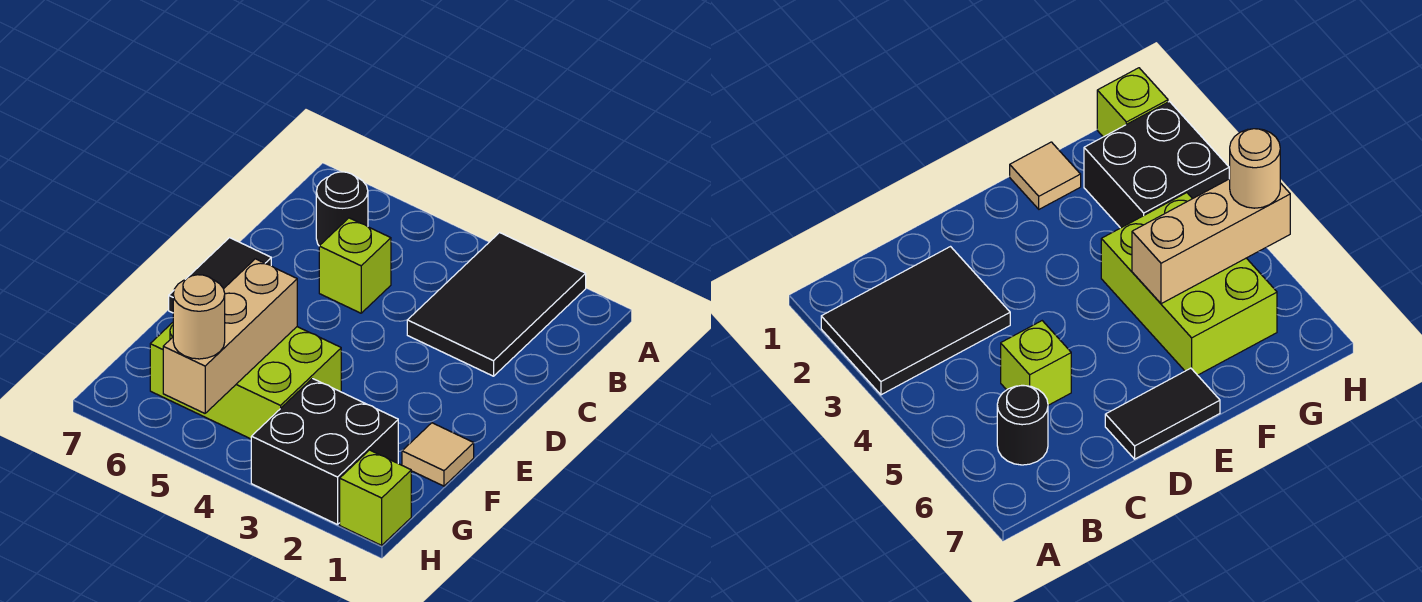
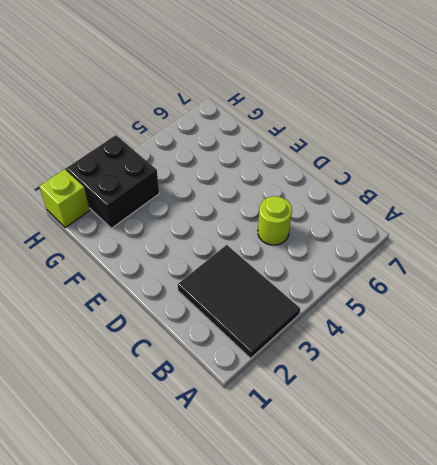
lime 1x1 round brick [258,196,292,245] -> lime 1x1 brick [319,218,391,313]
none -> black 1x1 round brick [316,172,368,246]
none -> black 1x2 tile [169,238,271,313]

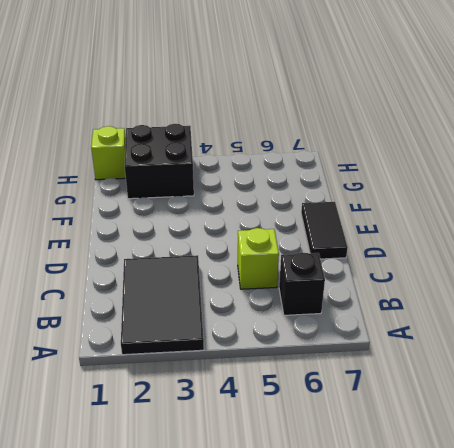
black 1x1 brick [279,252,325,315] -> black 1x1 round brick [316,172,368,246]
none -> tan 1x1 tile [402,423,474,486]
none -> lime 2x3 brick [150,323,341,439]

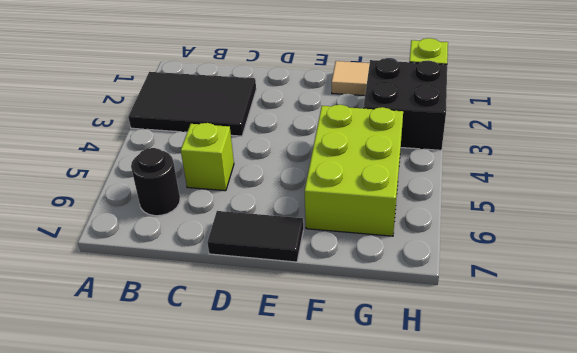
none -> tan 1x3 brick [163,259,297,413]
none -> tan 1x1 round brick [173,275,225,359]

